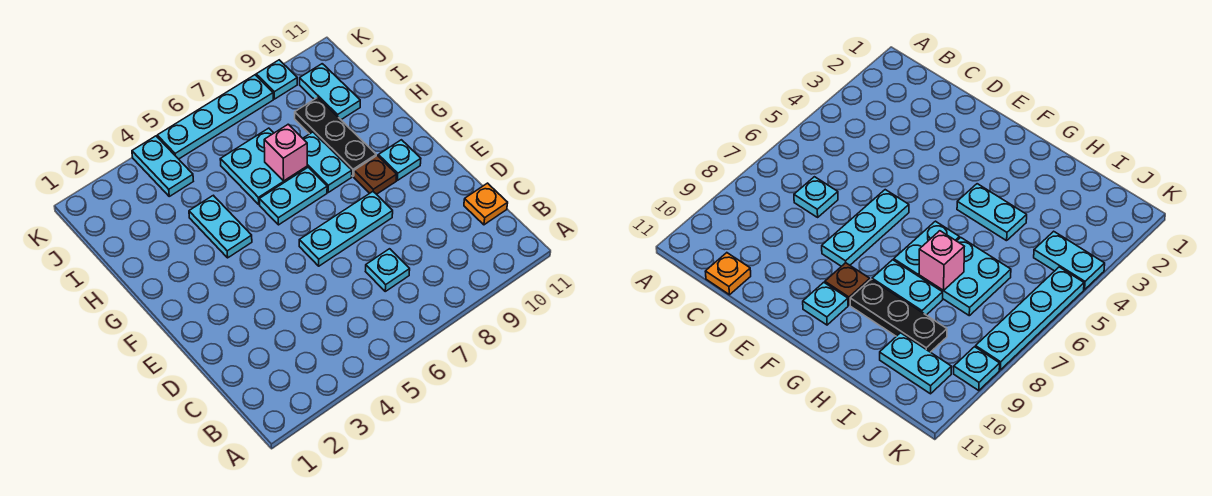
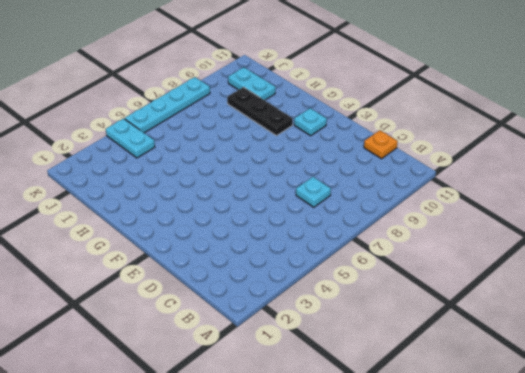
none -> cyan 1x3 plate [299,192,393,266]
none -> brown 1x1 plate [354,156,397,194]
none -> cyan 1x2 plate [189,195,252,258]

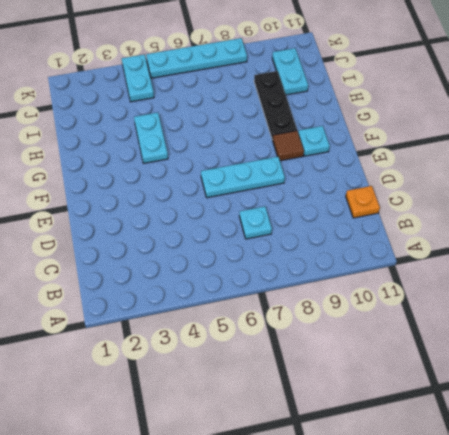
brown 1x1 tile [273,131,304,161] -> brown 1x1 plate [354,156,397,194]
none -> cyan 1x2 plate [259,167,327,225]
none -> cyan 1x2 plate [303,132,352,192]
none -> cyan 2x2 plate [220,128,307,204]

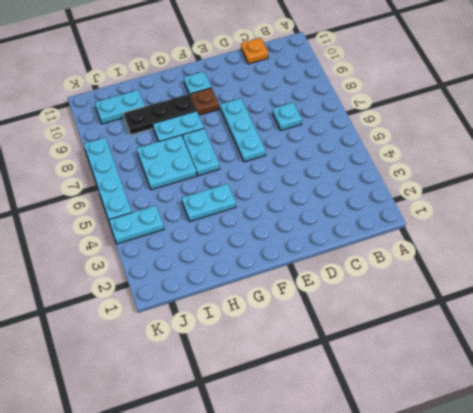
none -> cyan 1x1 plate [256,60,297,99]
none -> pink 1x1 brick [264,124,307,181]

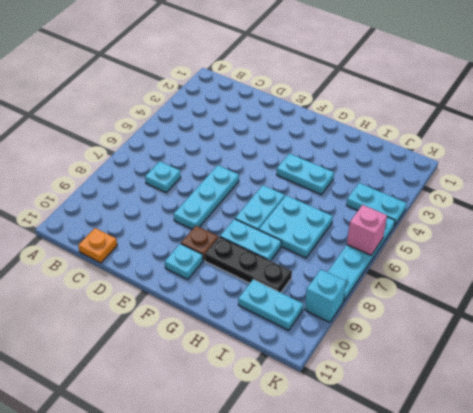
pink 1x1 brick [347,205,387,255] -> pink 1x1 brick moved to [264,124,307,181]
cyan 1x1 brick [305,269,346,322] -> cyan 1x1 plate [256,60,297,99]

